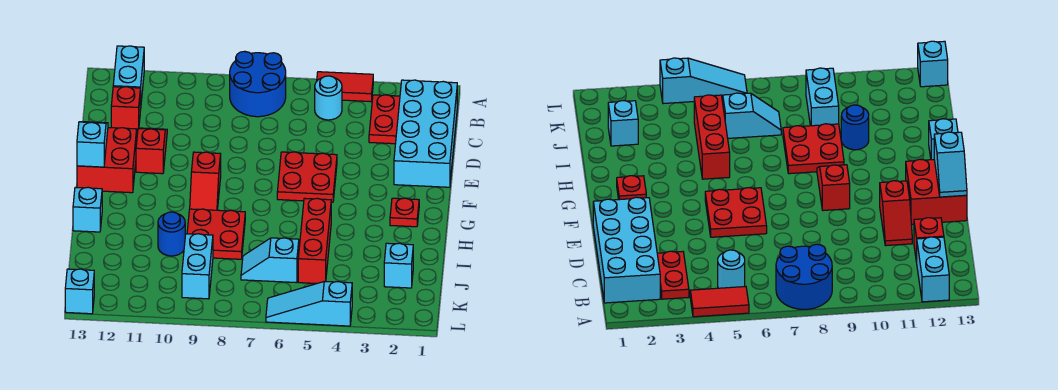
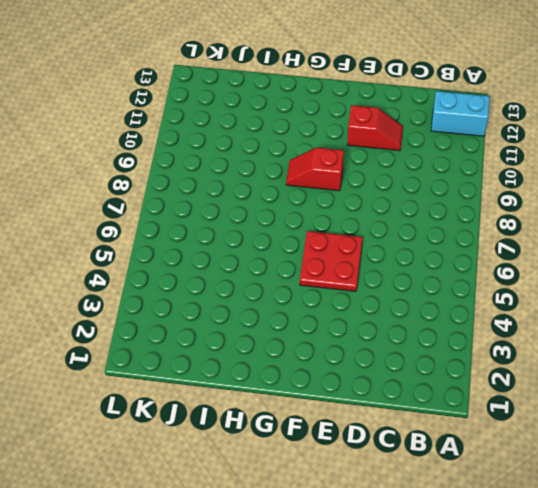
none -> red 1x2 tile [317,72,373,102]
none -> blue 2x2 round brick [230,51,286,117]
none -> cyan 2x4 brick [394,80,457,187]

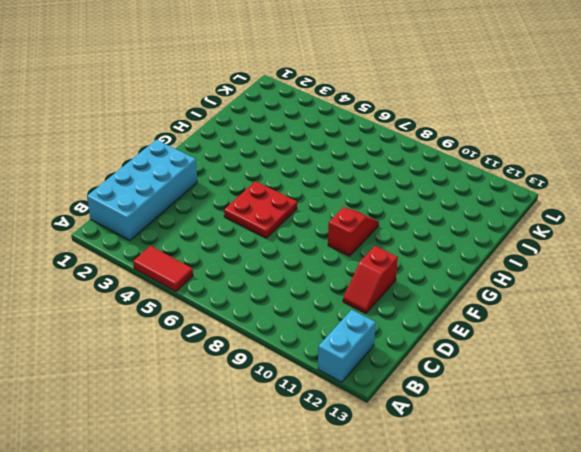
none -> blue 2x2 round brick [230,51,286,117]
none -> red 1x2 plate [369,95,400,144]
none -> cyan 1x1 round brick [315,76,342,120]

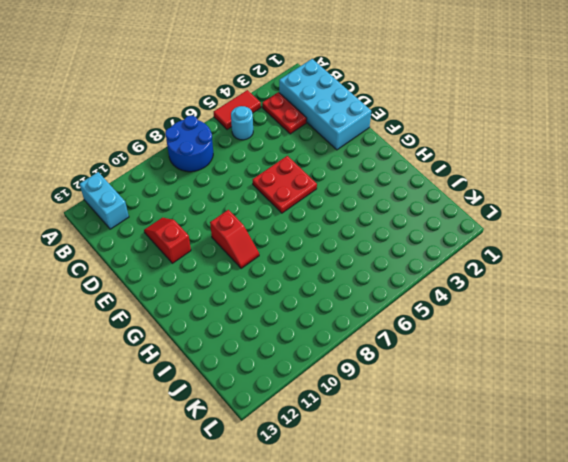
none -> red 1x1 brick [111,87,140,131]
none -> red 2x2 brick [77,128,137,193]
none -> red 1x1 plate [390,198,419,227]

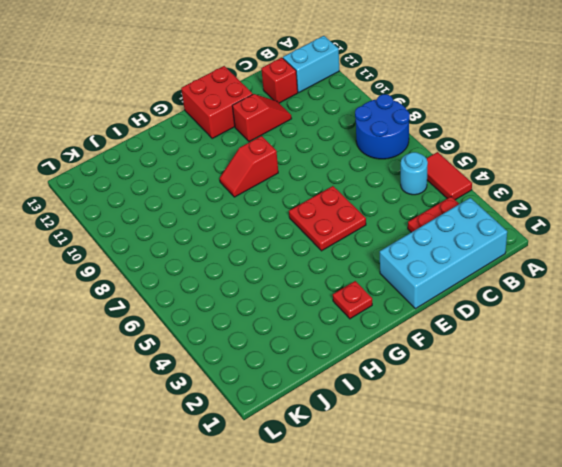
none -> red 1x3 brick [298,198,331,284]
none -> red 2x2 plate [187,209,245,259]
none -> cyan 1x1 brick [73,187,102,232]

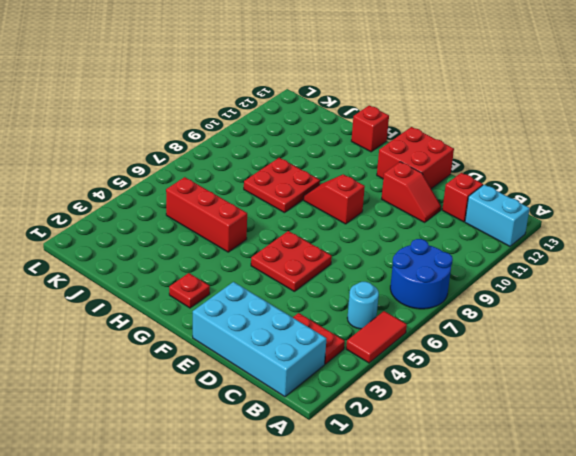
red 1x1 brick [351,105,389,152] -> cyan 1x1 brick [73,187,102,232]
none -> blue 1x1 round brick [158,212,185,256]
none -> cyan 1x1 brick [384,243,413,288]
none -> cyan 1x2 slope [241,238,299,283]

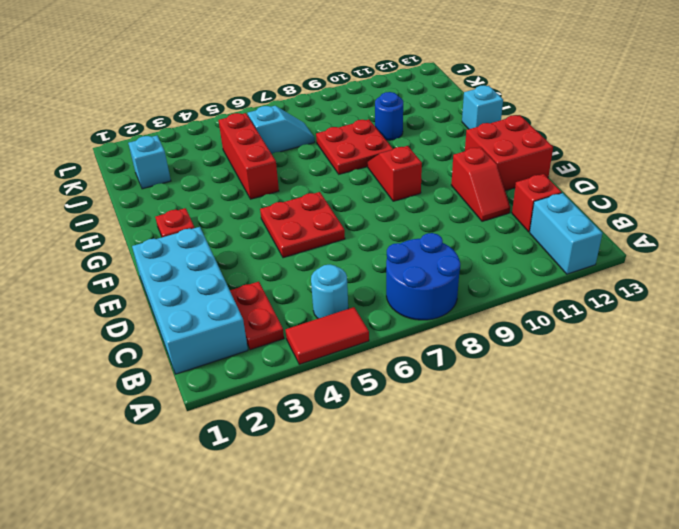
none -> cyan 1x2 brick [182,234,213,299]
none -> cyan 1x3 slope [266,281,352,326]
none -> cyan 1x1 brick [65,269,94,314]

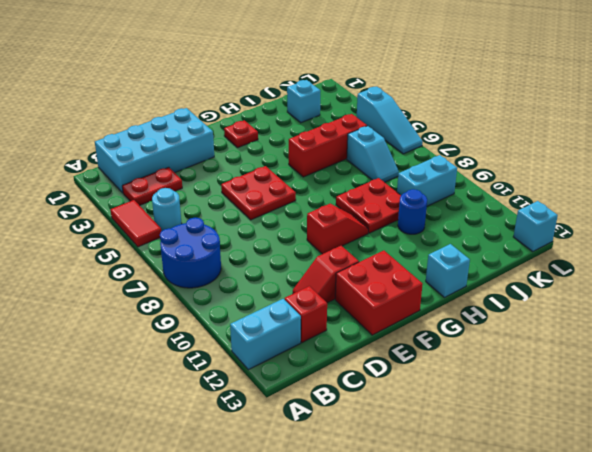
none -> cyan 1x2 slope [77,122,108,167]

